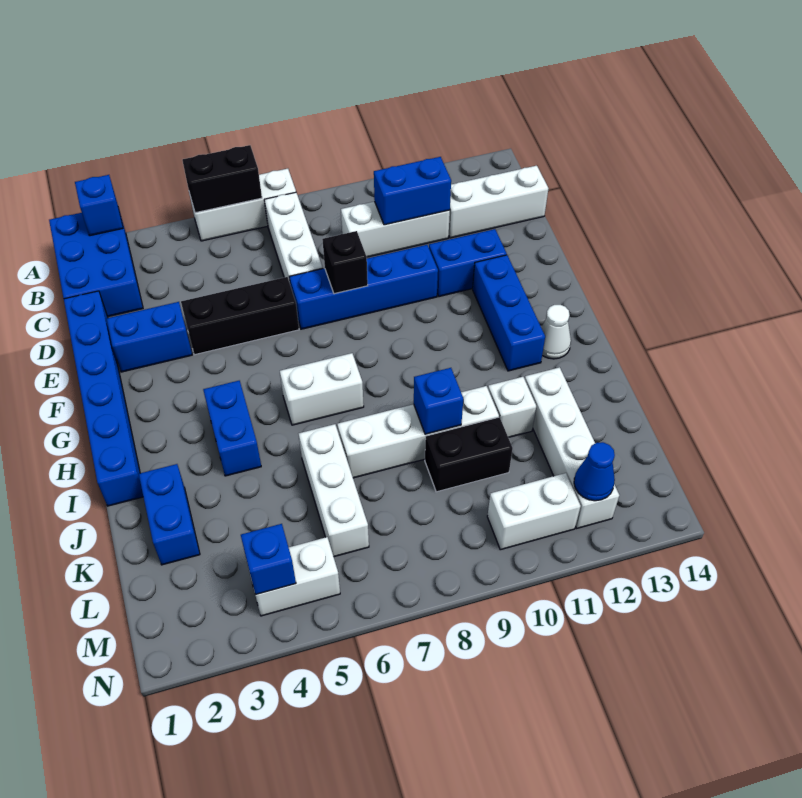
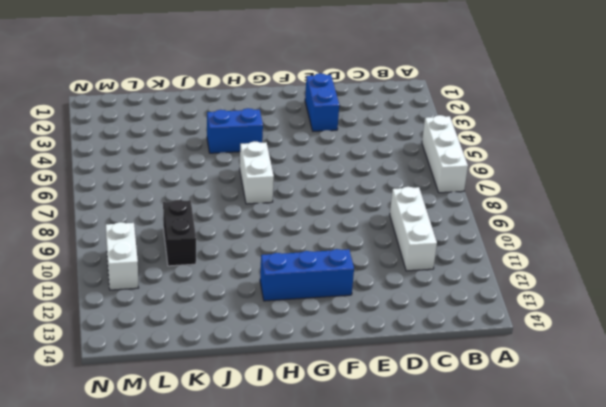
none -> blue 2x3 brick [49,211,143,317]
none -> white 1x3 brick [264,192,323,282]
none -> white 1x3 brick [449,166,549,238]

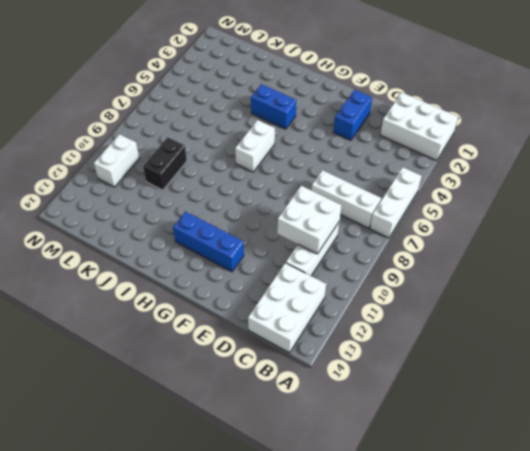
white 2x3 brick [380,92,458,160] -> blue 2x3 brick [49,211,143,317]
white 2x3 brick [248,263,326,353] -> white 1x3 brick [449,166,549,238]
white 2x2 brick [277,186,342,254] -> blue 1x2 brick [374,157,451,225]
none -> blue 1x6 brick [64,291,143,506]
none -> black 1x3 brick [181,277,299,355]
none -> blue 1x4 brick [289,245,438,329]

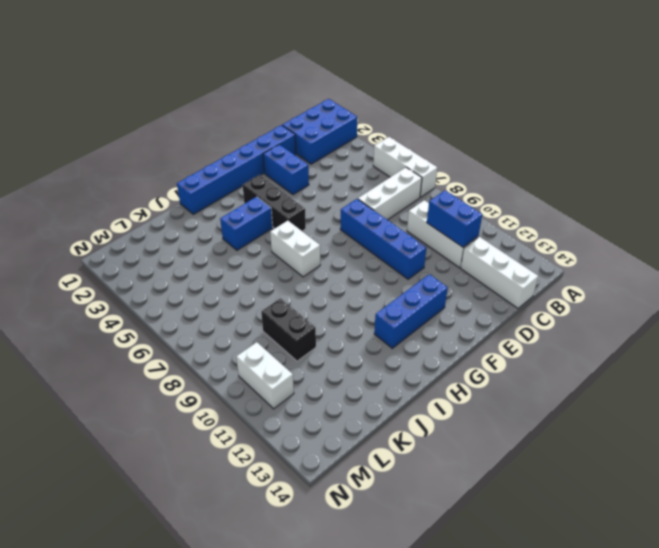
black 1x3 brick [243,175,306,231] -> black 1x3 brick moved to [181,277,299,355]
none -> blue 1x2 brick [429,229,507,297]
none -> white 1x1 cone [541,305,571,359]
none -> blue 1x2 brick [139,464,200,565]

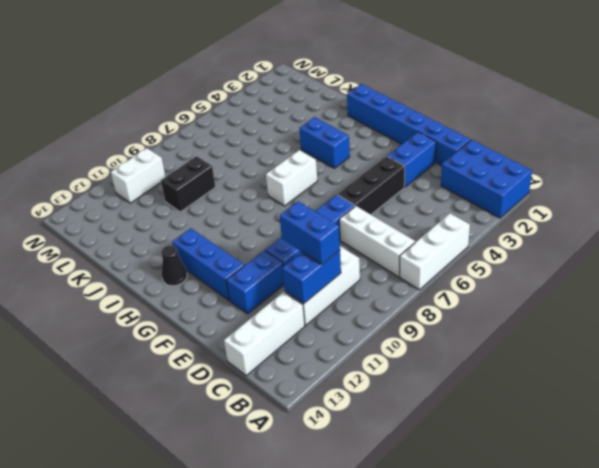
blue 1x2 brick [280,201,340,265] -> blue 1x2 brick moved to [139,464,200,565]
black 1x1 cone [161,245,187,286] -> white 1x1 cone [541,305,571,359]
none -> white 1x3 brick [299,424,369,557]
none -> white 1x4 brick [337,386,499,478]
none -> white 1x1 brick [488,377,536,437]

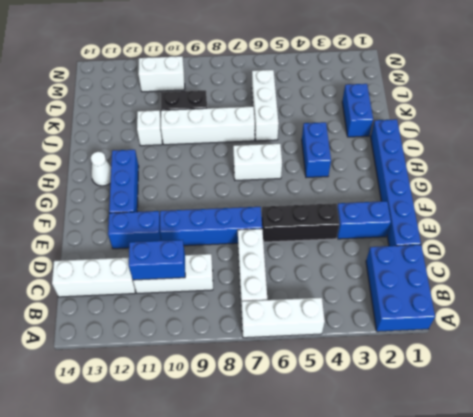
none -> white 1x4 brick [525,367,619,528]
none -> white 1x2 brick [251,537,340,616]
none -> blue 1x1 brick [75,175,123,236]

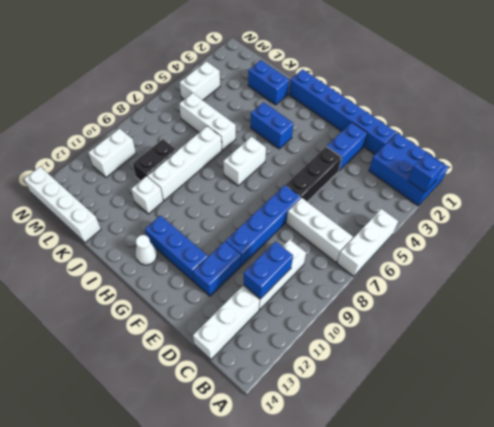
white 1x4 brick [24,167,101,243] -> white 1x4 brick moved to [525,367,619,528]
none -> black 1x2 brick [182,145,262,213]
none -> black 1x1 brick [322,231,368,294]
none -> blue 1x1 brick [414,368,463,434]

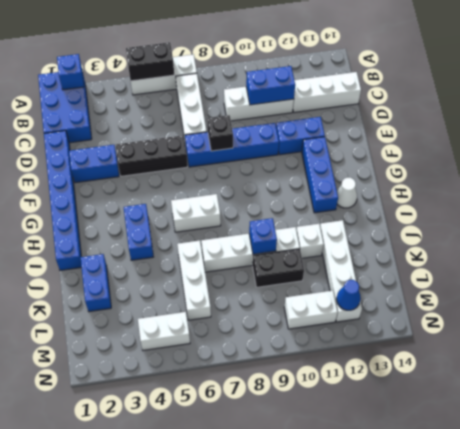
none -> blue 1x1 brick [241,524,296,595]

